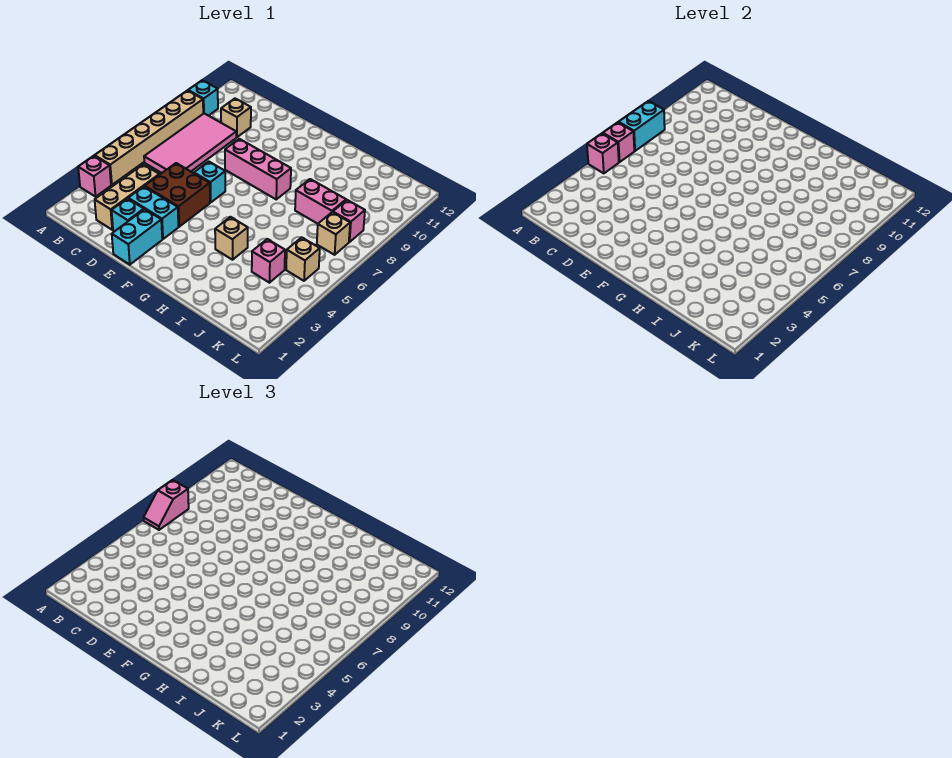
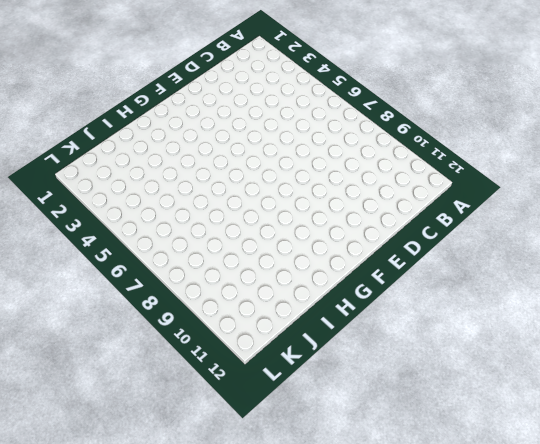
none -> pink 1x1 brick [78,156,111,197]
none -> tan 1x6 brick [95,91,203,185]
none -> cyan 1x1 brick [188,80,218,116]

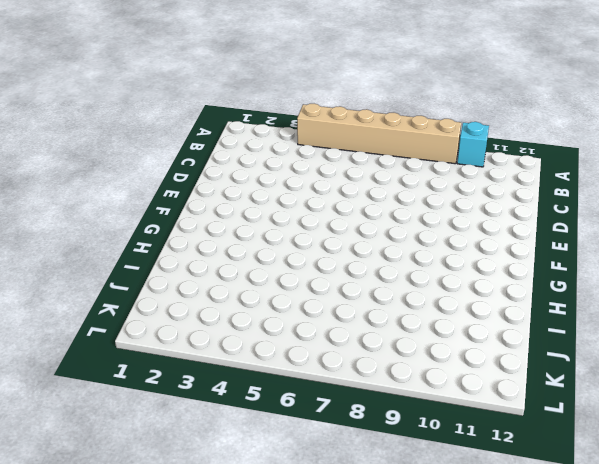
none -> pink 1x1 brick [78,156,111,197]
none -> pink 2x4 tile [144,113,236,173]
none -> tan 1x3 brick [95,164,159,230]

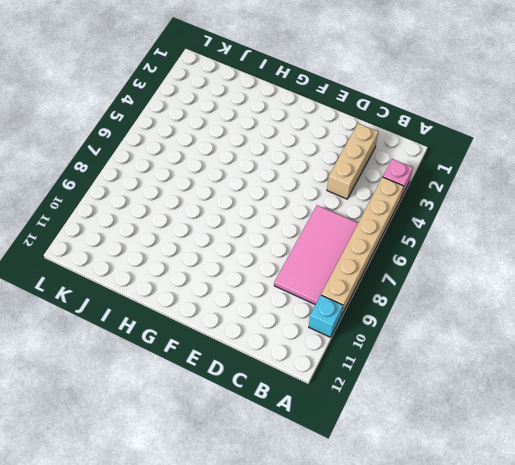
none -> tan 1x1 brick [221,99,251,137]
none -> cyan 1x1 brick [112,199,144,231]
none -> cyan 1x2 brick [128,187,178,239]

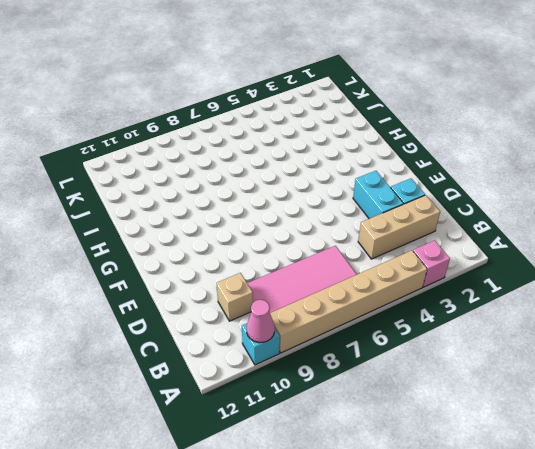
pink 1x1 cone [247,300,275,343] -> none
none -> brown 2x2 brick [145,163,210,227]
none -> cyan 1x2 brick [112,209,162,265]
none -> cyan 1x1 brick [194,162,225,202]

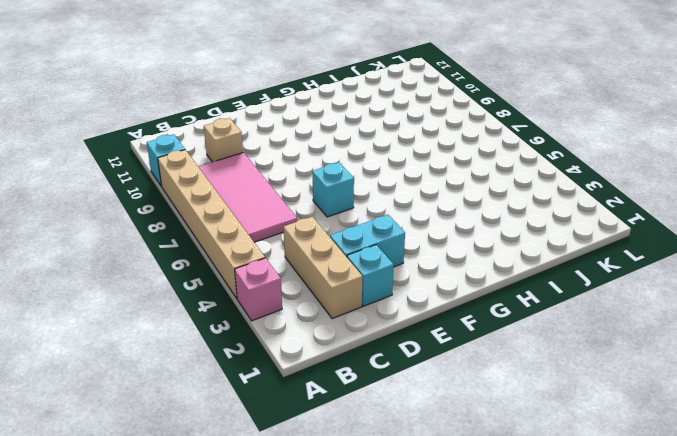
none -> brown 2x2 brick [145,163,210,227]
none -> cyan 1x2 brick [112,209,162,265]
none -> pink 1x3 brick [225,139,291,199]

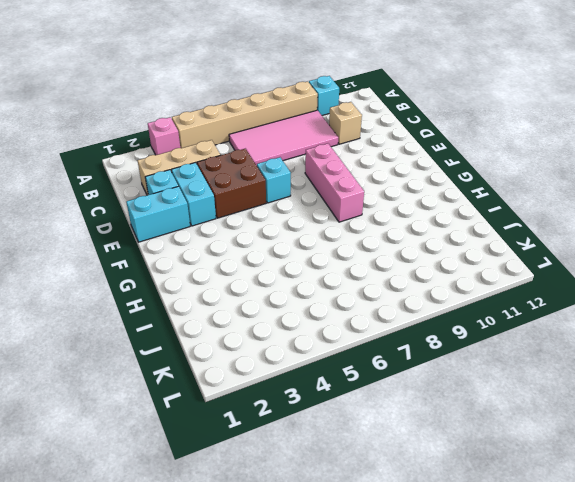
none -> tan 1x1 brick [215,217,248,260]
none -> pink 1x2 brick [295,179,346,224]
none -> pink 1x1 brick [252,239,285,283]

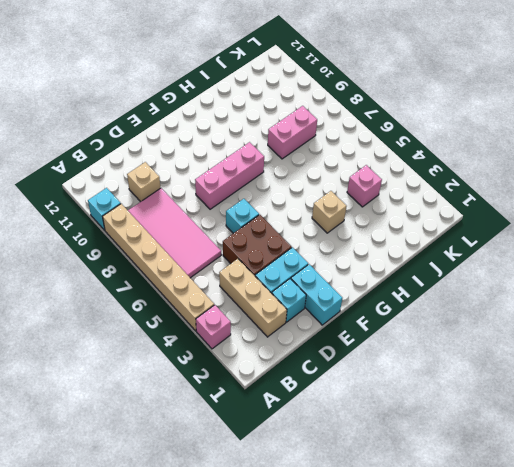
none -> tan 1x1 brick [286,237,320,281]
none -> tan 1x1 brick [317,212,350,255]
none -> pink 1x1 brick [333,200,365,242]

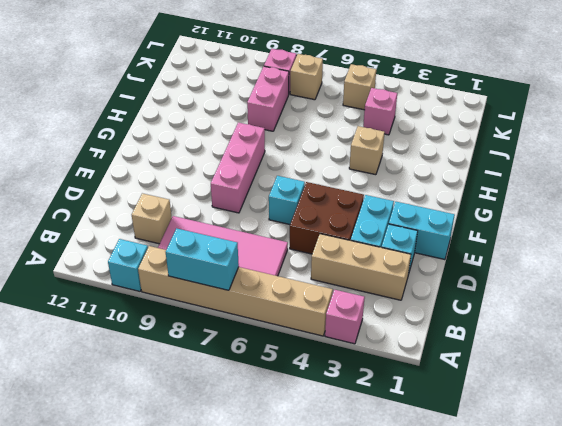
none -> pink 1x1 brick [587,133,619,173]
none -> pink 1x1 brick [603,123,634,162]
none -> pink 1x2 slope [144,480,189,530]

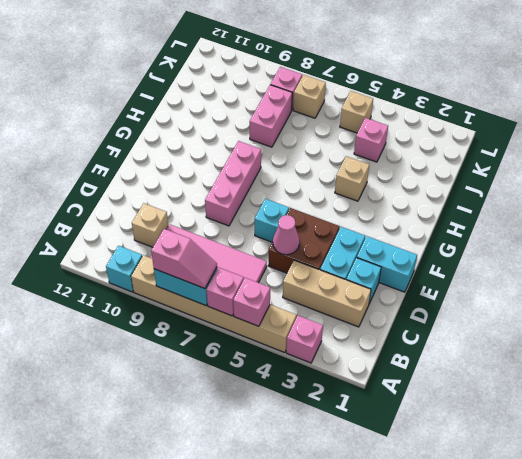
pink 1x1 cone [273,215,300,255] -> none

